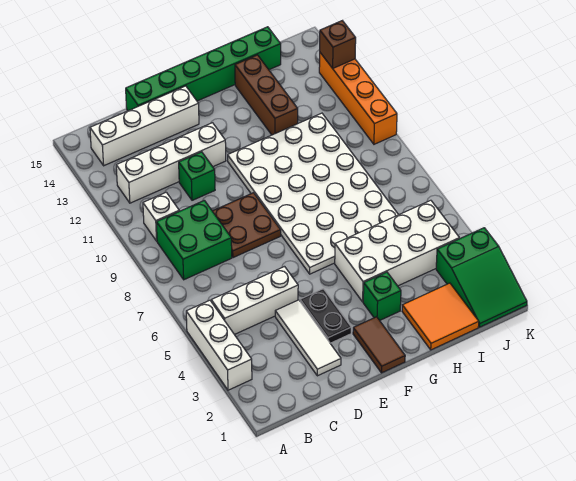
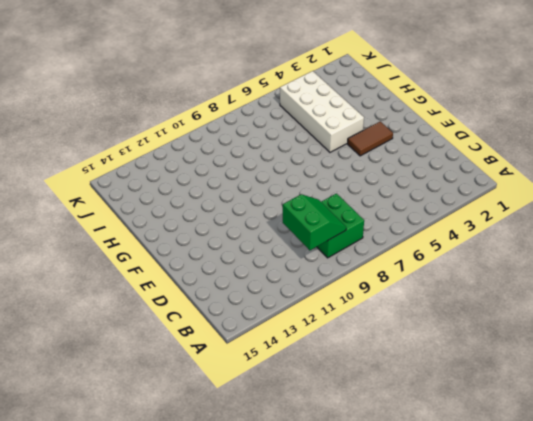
green 2x2 slope [283,194,346,250] -> none
brown 1x2 tile [347,122,393,156] -> brown 1x2 tile moved to [353,317,405,373]
none -> white 1x3 brick [186,300,252,390]
none -> white 1x3 brick [211,267,298,335]
none -> white 1x1 brick [143,192,179,241]

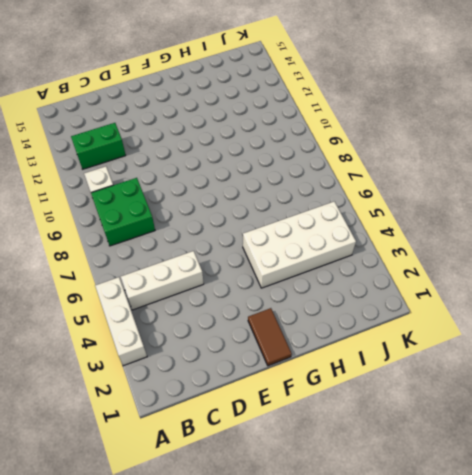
green 1x2 brick [71,123,126,169] -> white 1x4 brick [116,123,226,203]
none -> white 1x4 brick [90,86,199,166]
none -> white 1x3 tile [275,300,341,376]
none -> brown 2x2 plate [213,193,281,258]

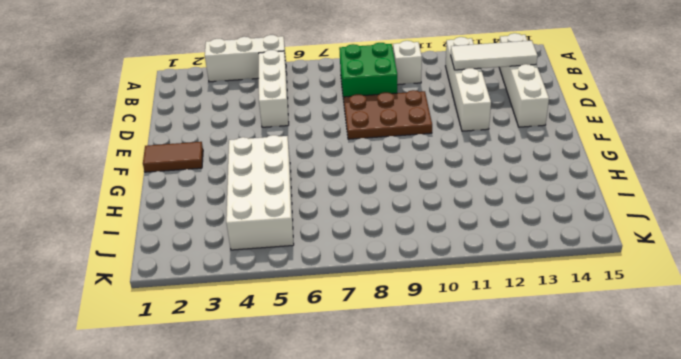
white 1x3 tile [451,41,538,70] -> white 1x3 tile moved to [275,300,341,376]
brown 2x3 plate [344,90,432,139] -> brown 2x2 plate [213,193,281,258]
none -> green 1x1 brick [179,152,215,200]
none -> green 1x6 brick [126,27,281,111]
none -> black 1x2 plate [300,289,351,343]

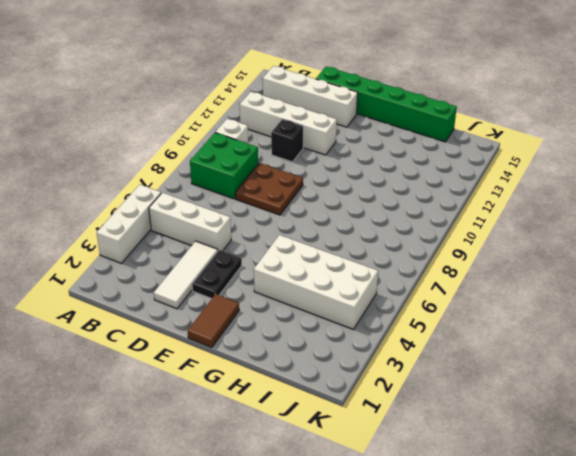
black 1x1 brick [271,119,303,162] -> green 1x1 brick [179,152,215,200]
none -> white 4x6 plate [228,113,398,274]
none -> green 1x1 brick [363,272,401,320]
none -> orange 2x2 tile [402,283,479,350]

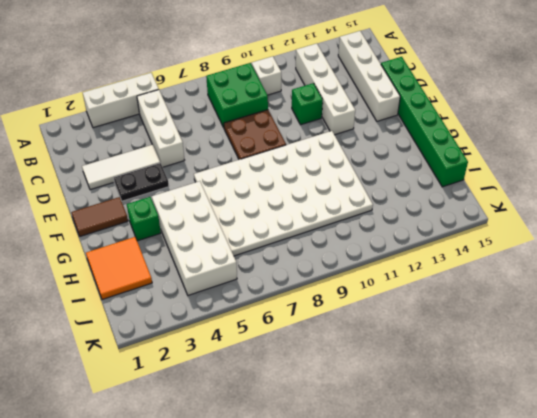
none -> brown 1x3 brick [235,55,298,135]
none -> green 2x3 slope [436,228,527,327]
none -> orange 1x4 brick [319,53,397,144]

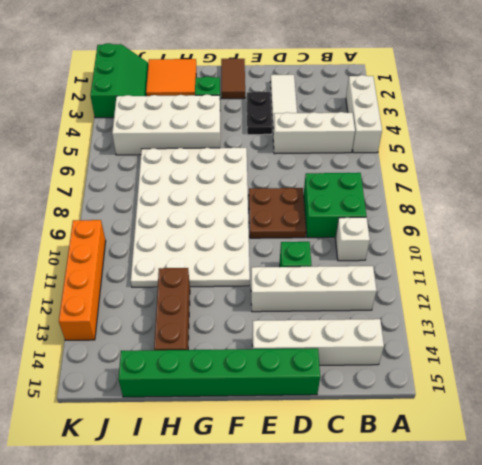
green 2x3 slope [90,43,148,118] -> green 2x3 slope turned to [436,228,527,327]
none -> brown 1x1 brick [320,21,356,68]

